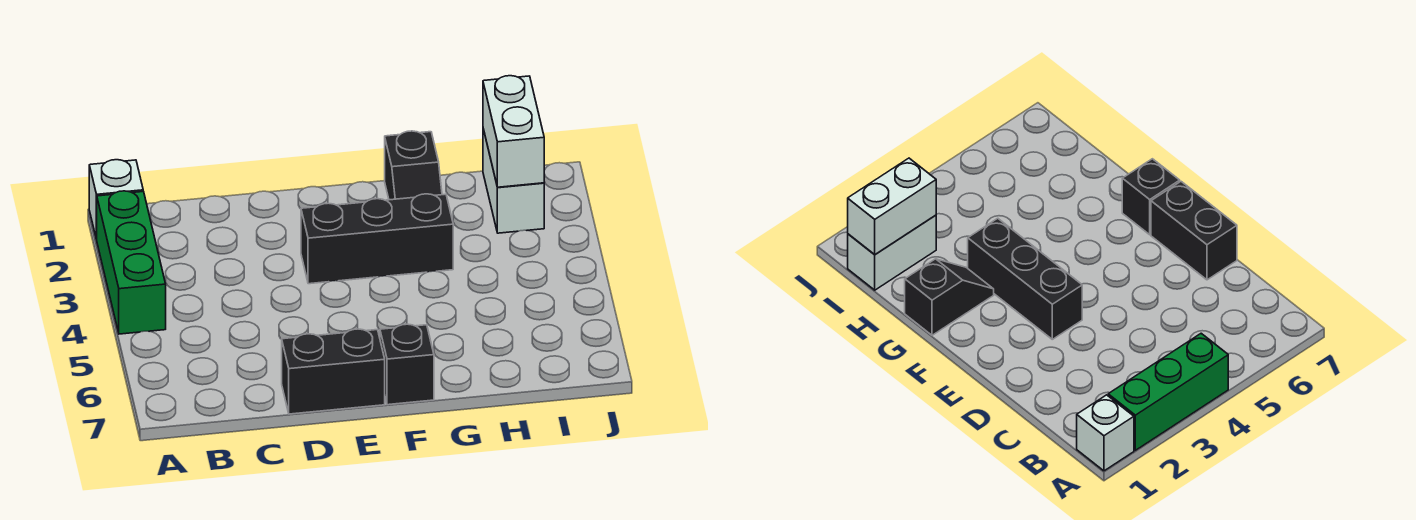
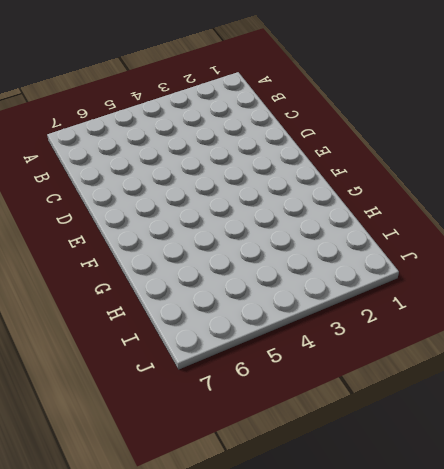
none -> white 1x1 brick [89,160,143,240]
none -> green 1x3 brick [97,191,166,334]

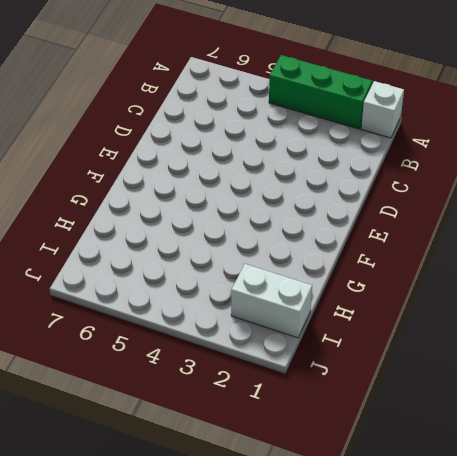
none -> black 1x2 brick [282,329,385,414]
none -> black 1x3 brick [301,194,453,284]

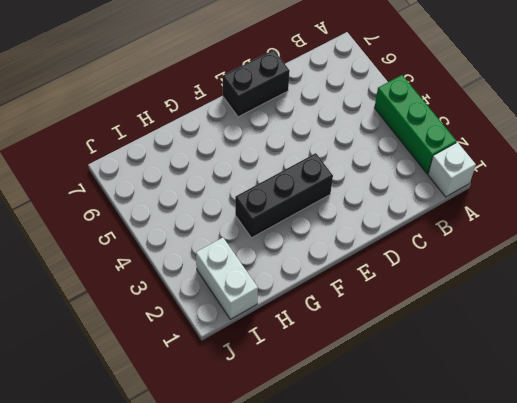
none -> black 1x1 brick [380,324,434,405]
none -> black 1x2 slope [385,131,442,200]

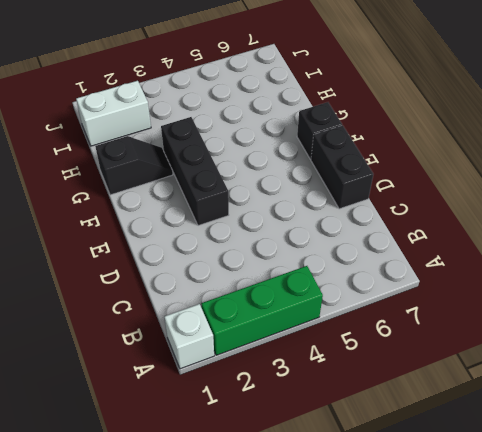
none -> white 1x2 brick [483,76,544,187]

